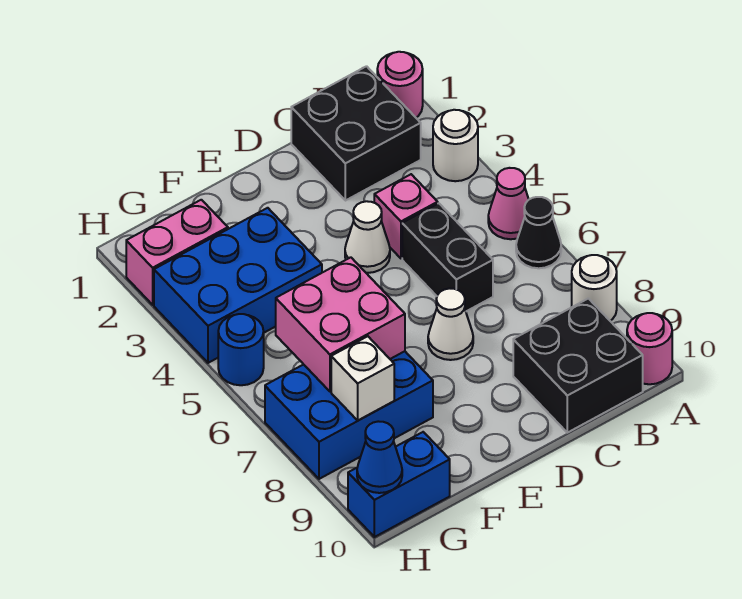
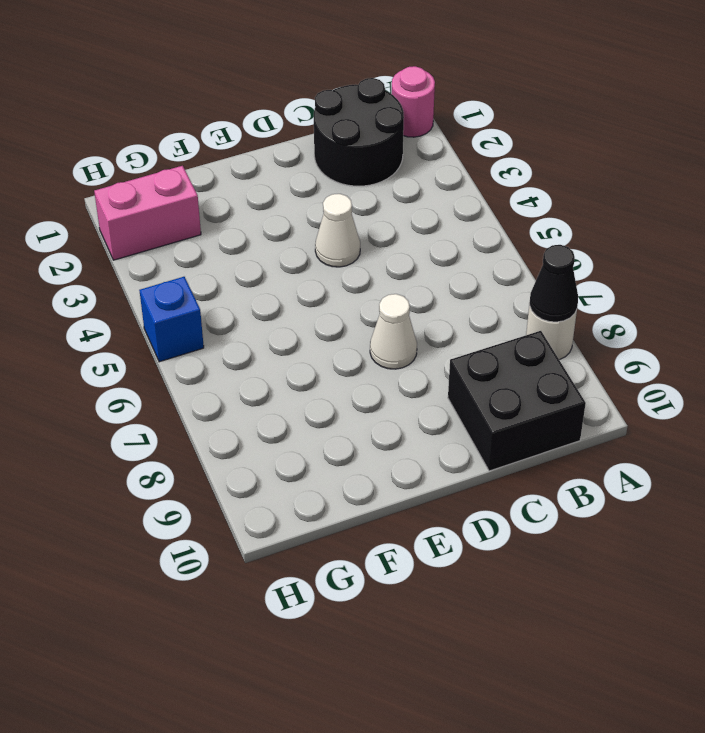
black 1x1 cone [530,245,578,322] -> black 1x1 cone moved to [516,197,561,268]
black 2x2 round brick [314,78,404,186] -> black 2x2 brick [291,66,421,201]
blue 1x1 brick [139,277,204,362] -> blue 1x1 round brick [218,314,264,385]
none -> white 1x1 round brick [433,110,478,181]
none -> pink 1x1 cone [488,168,529,239]
none -> pink 1x1 round brick [627,313,672,384]

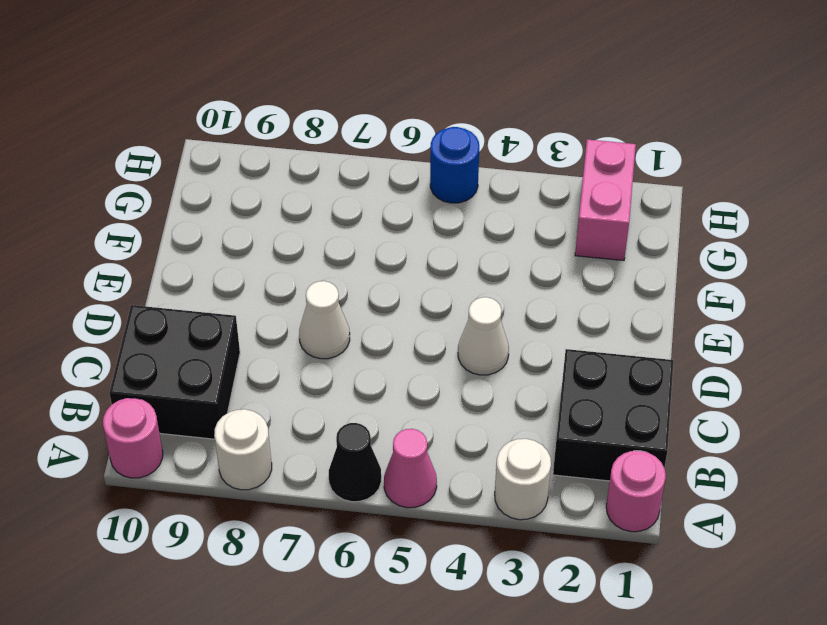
none -> pink 1x1 brick [374,174,438,258]
none -> black 1x2 brick [402,203,493,311]
none -> blue 2x3 brick [154,208,322,363]

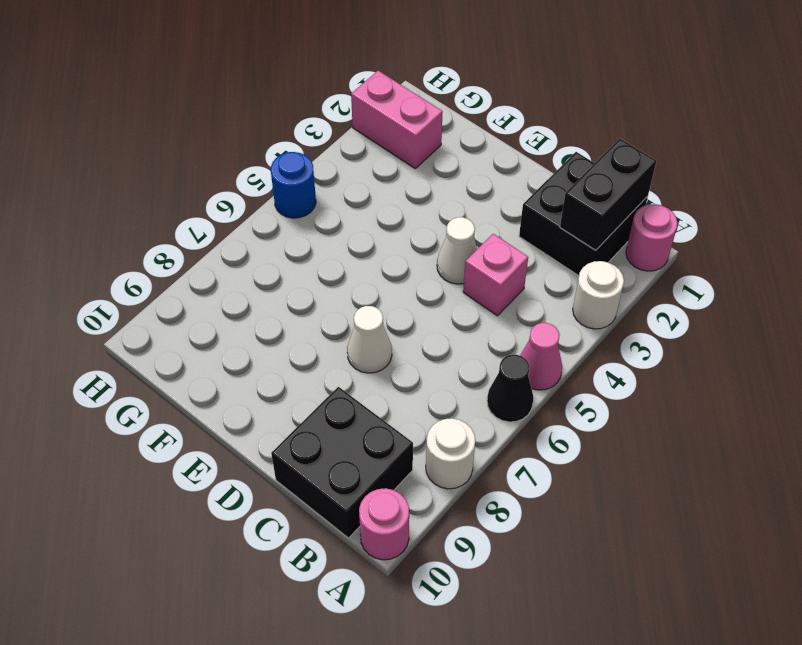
black 1x2 brick [560,139,656,250] -> black 1x2 brick moved to [402,203,493,311]
none -> blue 2x3 brick [154,208,322,363]
none -> blue 2x3 brick [265,351,433,479]
none -> blue 1x2 brick [348,432,450,537]

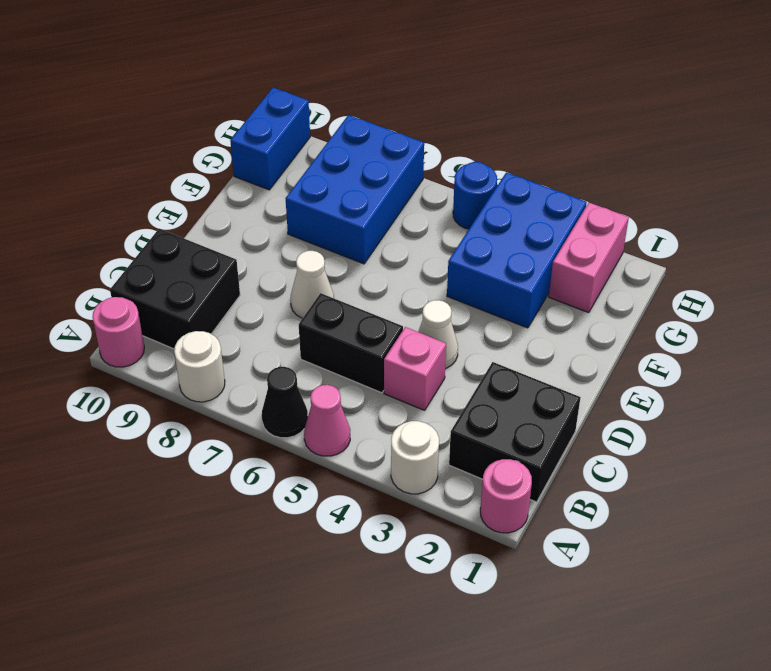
none -> pink 2x2 brick [276,257,405,391]
none -> white 1x1 brick [331,336,394,420]
none -> blue 1x1 cone [357,421,402,493]

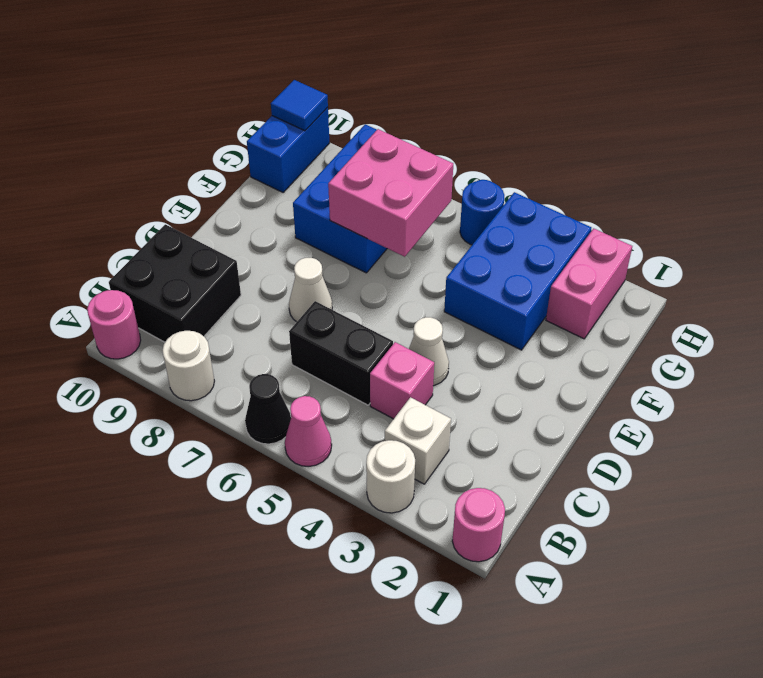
white 1x1 brick [385,397,451,484] -> white 1x1 brick moved to [331,336,394,420]
blue 1x1 tile [271,80,328,131] -> blue 1x1 cone [357,421,402,493]
none -> black 2x2 brick [291,66,421,201]

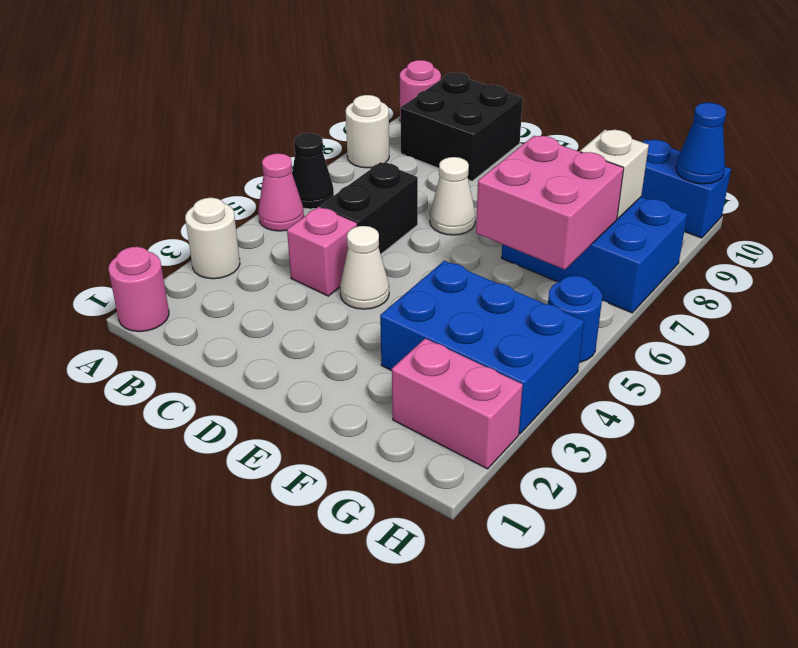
none -> black 2x2 brick [291,66,421,201]

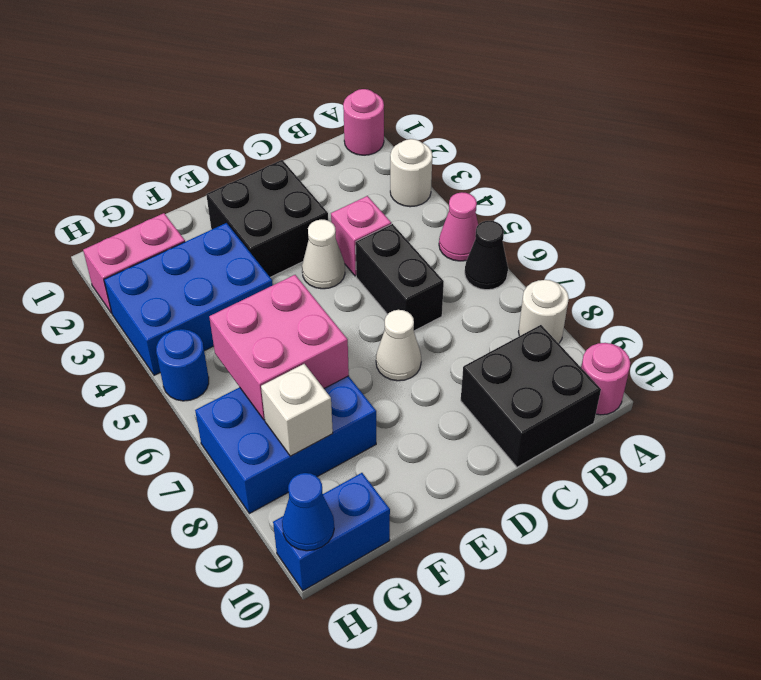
black 2x2 brick [206,160,328,277] -> black 2x2 brick moved to [291,66,421,201]

